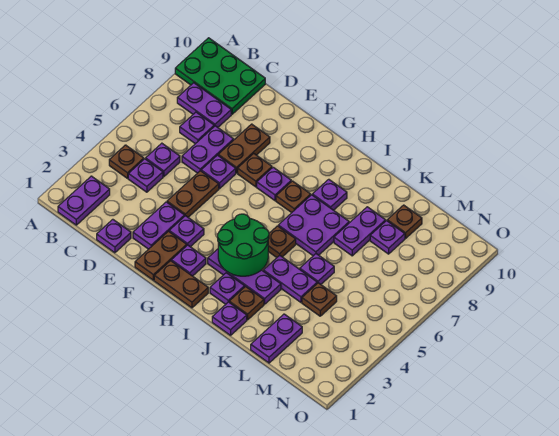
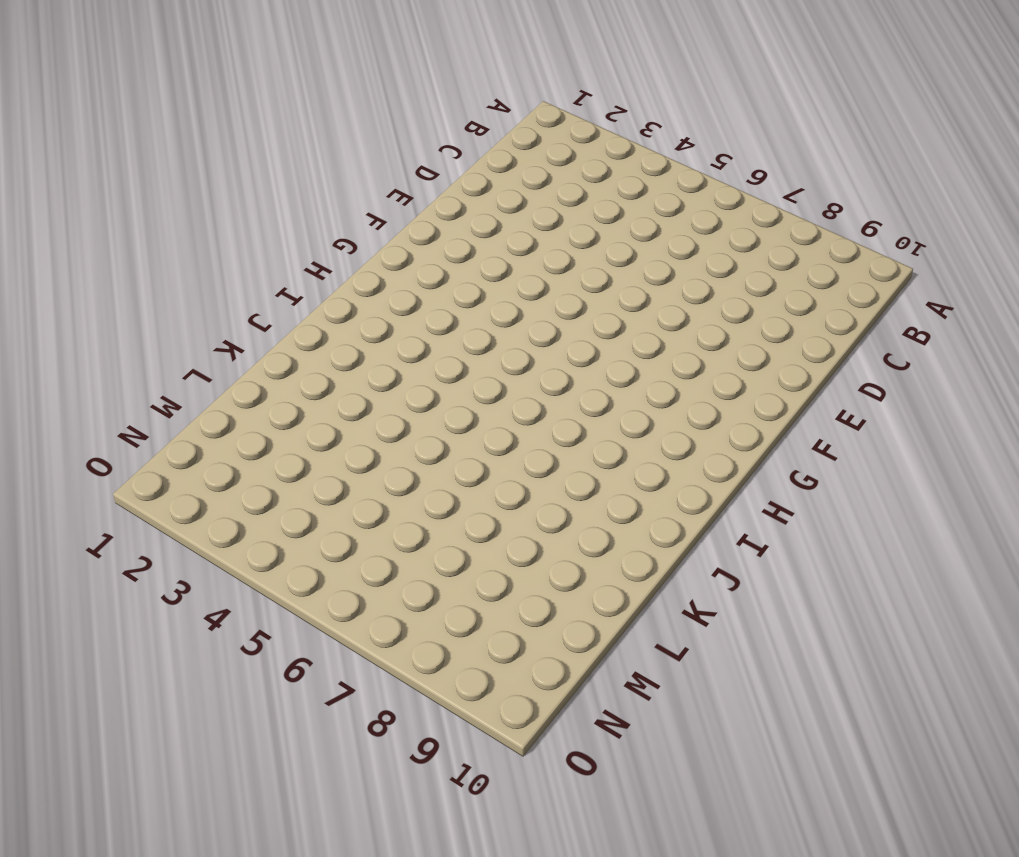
none -> green 2x3 plate [175,38,265,114]
none -> purple 1x2 plate [58,176,110,225]
none -> brown 1x1 plate [109,145,144,178]
none -> purple 1x2 plate [177,83,231,127]

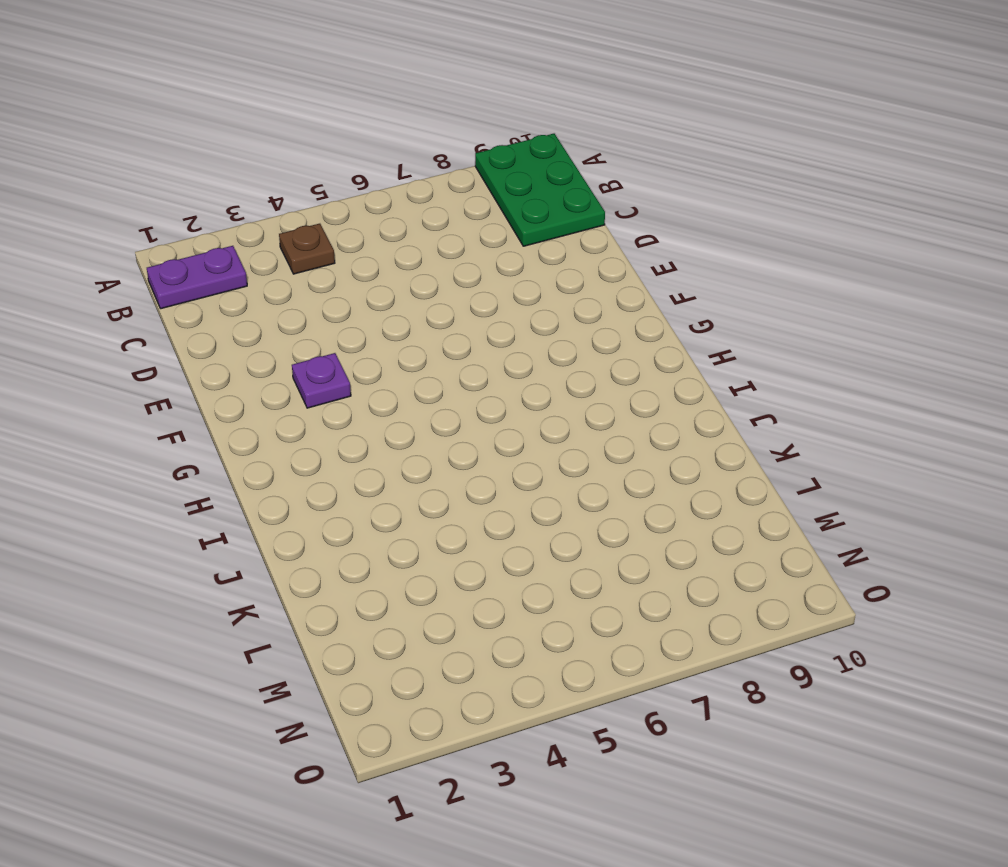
none -> purple 1x2 plate [177,83,231,127]
none -> purple 1x1 plate [128,159,163,192]
none -> purple 1x1 plate [146,143,180,177]
none -> purple 1x1 plate [180,112,214,144]

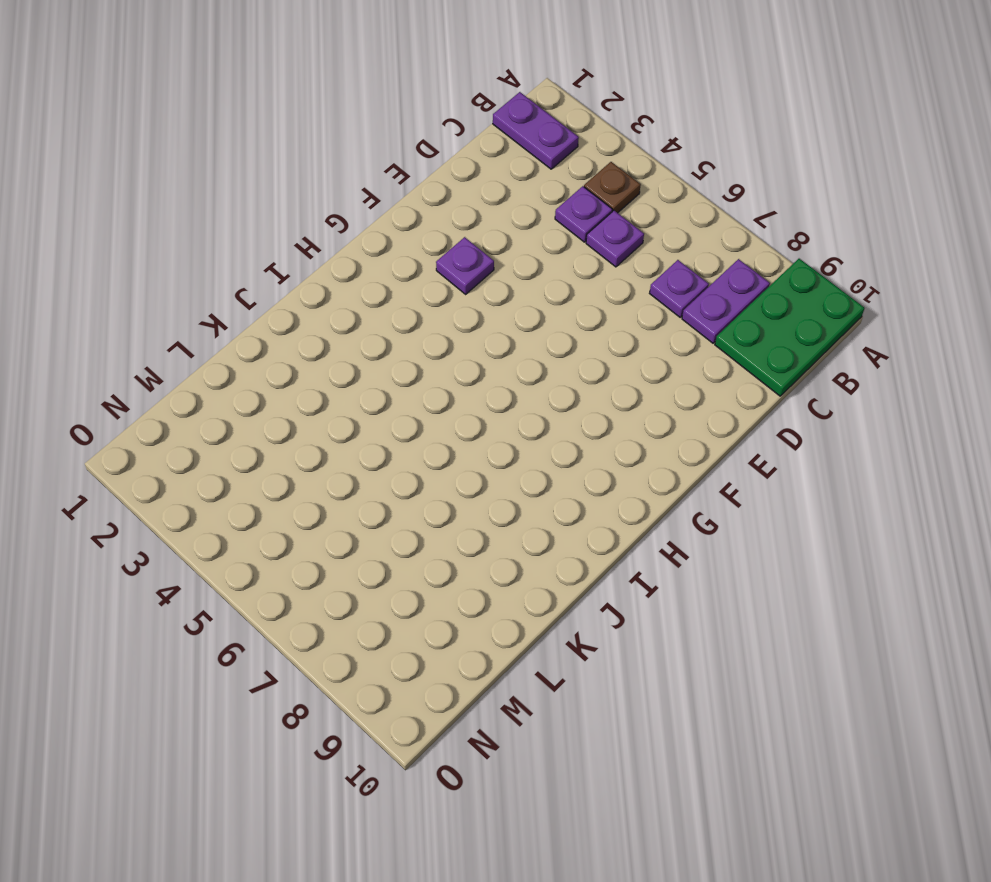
none -> purple 1x1 plate [97,219,131,253]
none -> purple 1x2 plate [182,126,234,173]
none -> purple 1x2 plate [133,202,185,249]
none -> brown 1x2 plate [167,171,219,217]

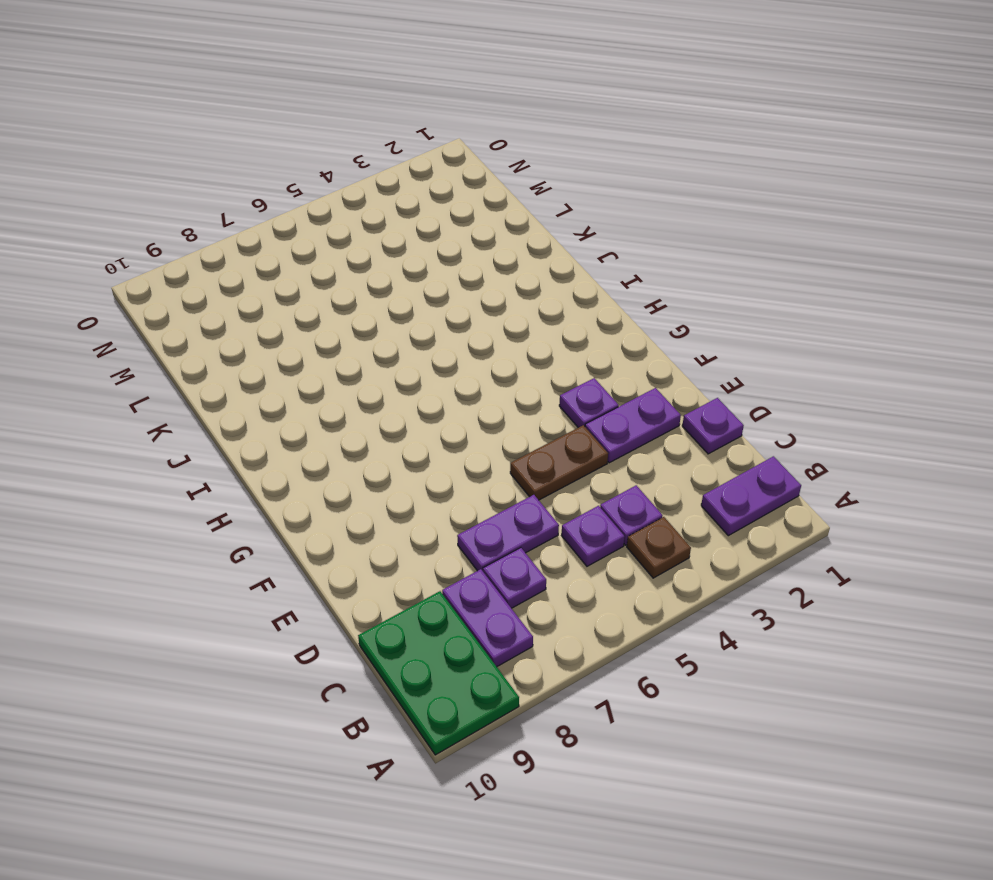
none -> purple 1x1 plate [201,155,236,189]
none -> brown 1x2 plate [218,124,270,173]
none -> brown 1x2 plate [135,231,187,280]
none -> brown 1x1 plate [238,154,272,187]

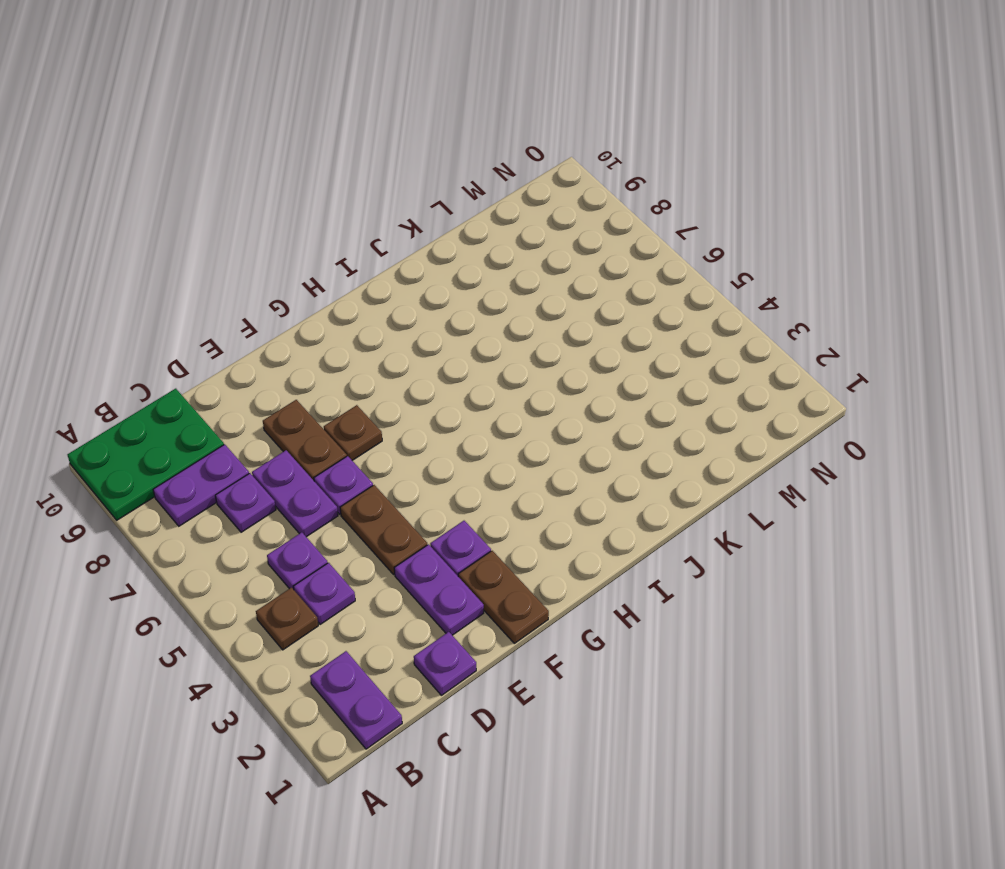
none -> brown 1x2 plate [154,261,208,308]
none -> purple 1x1 plate [171,245,206,276]
none -> purple 1x1 plate [257,167,291,201]
none -> purple 1x3 plate [208,249,281,304]

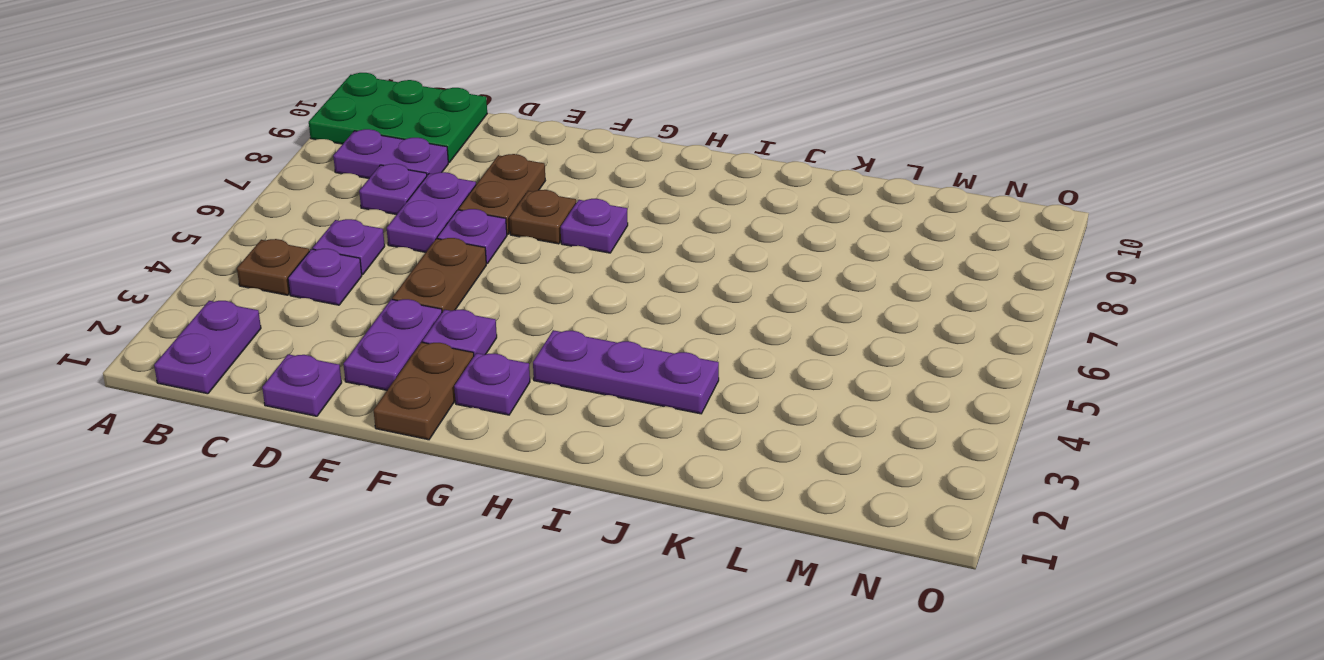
none -> brown 1x2 plate [154,261,208,308]
none -> brown 1x1 plate [276,181,311,213]
none -> purple 1x1 plate [210,273,245,304]
none -> brown 1x1 plate [268,226,296,257]

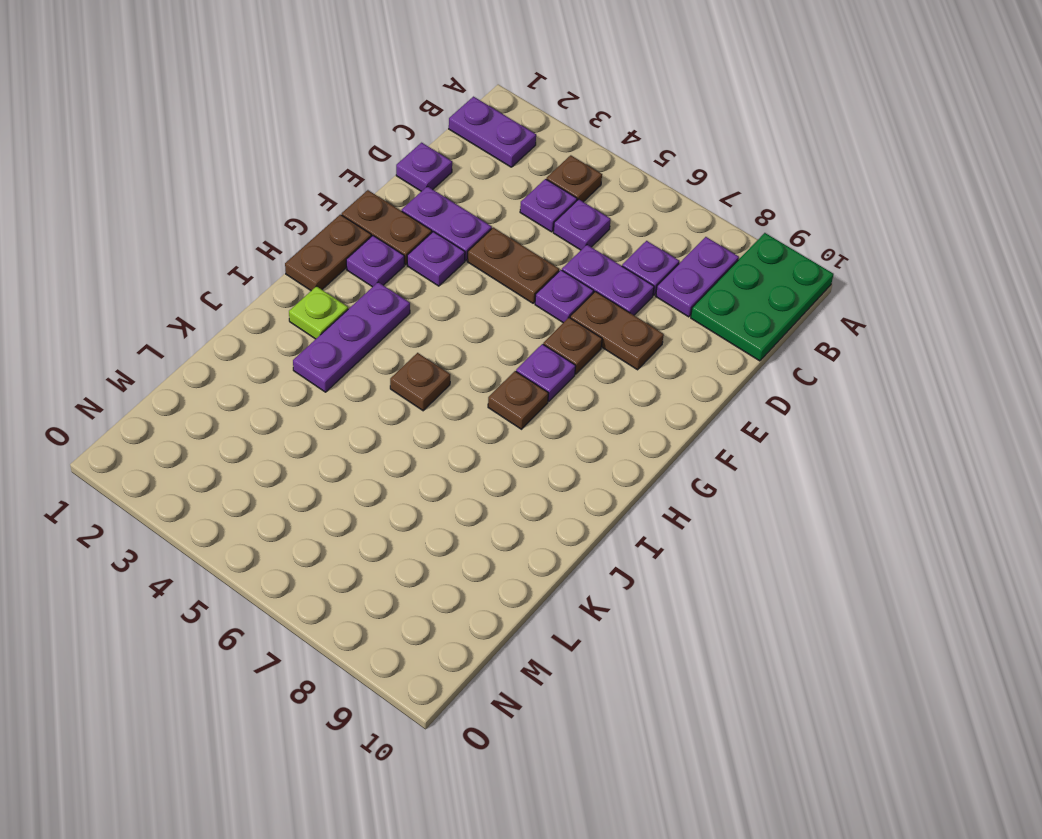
lime 1x1 plate [289,286,348,339] -> purple 1x1 plate [210,273,245,304]
none -> purple 2x2 plate [278,195,349,256]
none -> purple 1x1 plate [312,179,347,210]
none -> purple 1x1 plate [212,302,247,335]
none -> brown 1x1 plate [229,287,264,320]

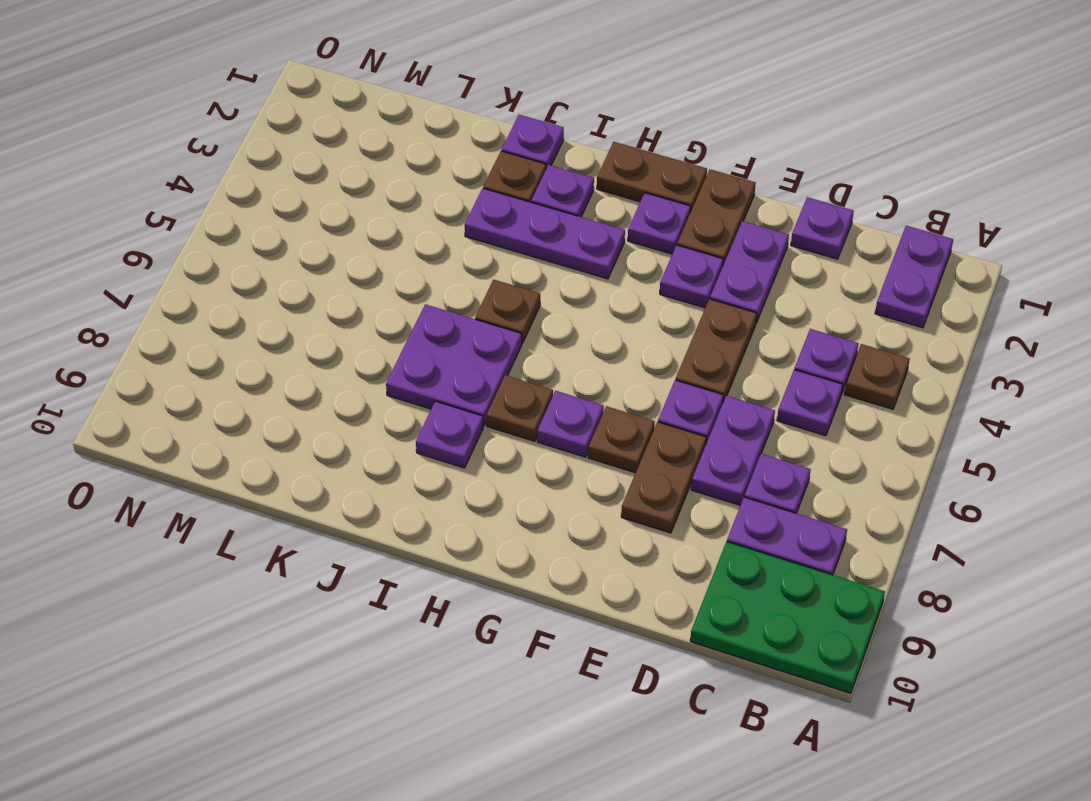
none -> purple 1x2 plate [263,255,317,302]
none -> purple 1x1 plate [300,254,334,284]
none -> purple 1x2 plate [334,207,386,256]
none -> purple 1x2 plate [251,314,302,363]

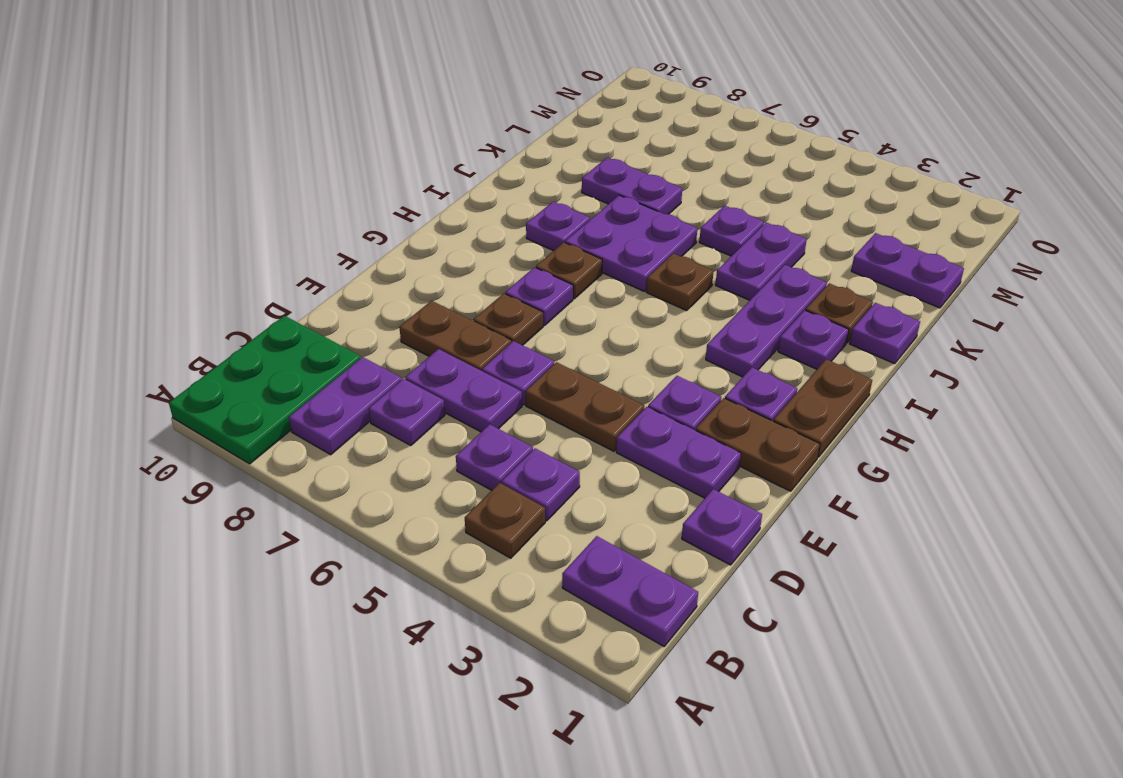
none -> brown 1x1 plate [302,283,337,316]
none -> purple 1x1 plate [370,221,405,254]
none -> brown 1x1 plate [387,205,422,238]
none -> green 2x2 round brick [218,214,269,276]

